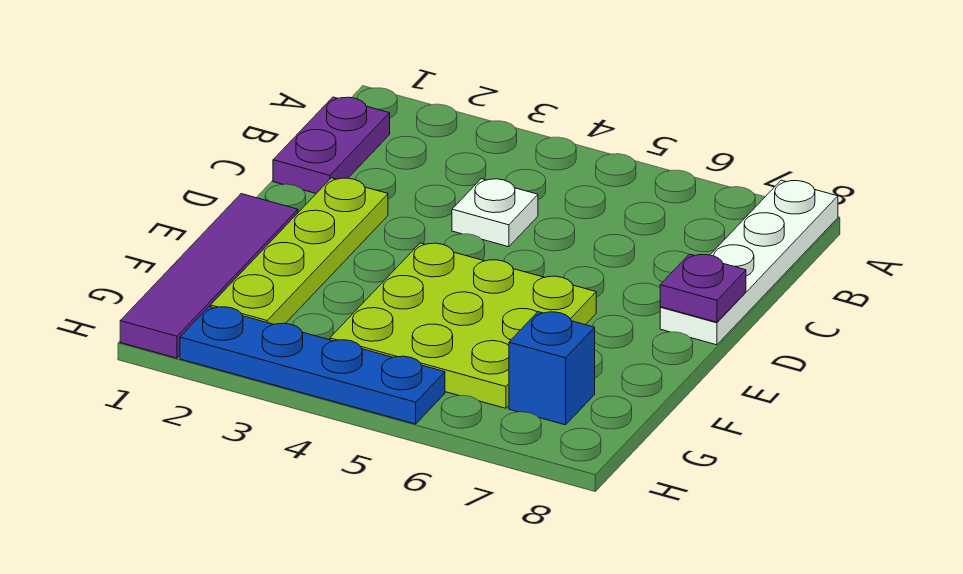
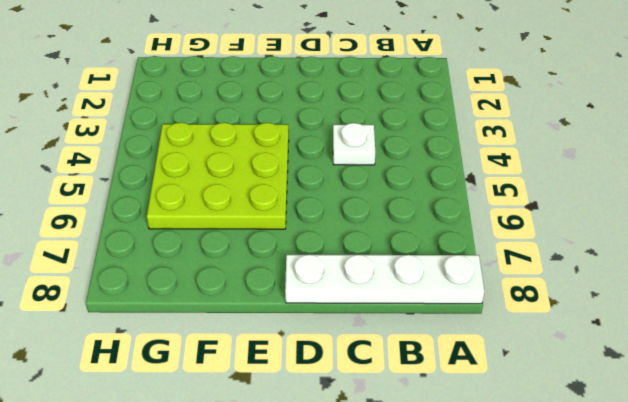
none -> purple 1x2 plate [273,97,390,193]
none -> lime 1x4 plate [211,178,388,324]

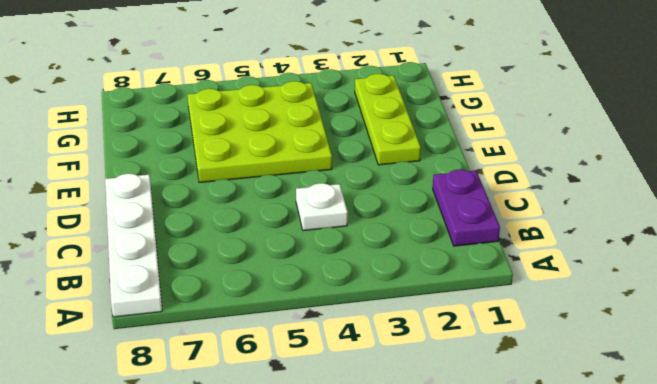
lime 1x3 plate [355,74,421,165] -> lime 1x4 plate [211,178,388,324]
none -> purple 1x4 tile [120,194,298,358]
none -> blue 1x1 brick [509,312,595,425]

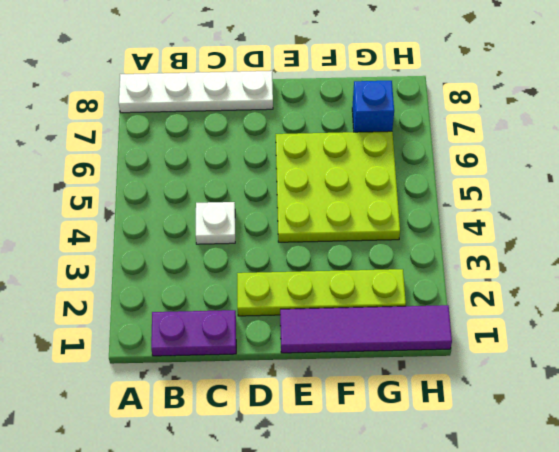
none -> blue 1x4 plate [180,307,445,424]
none -> purple 1x1 plate [660,254,746,322]

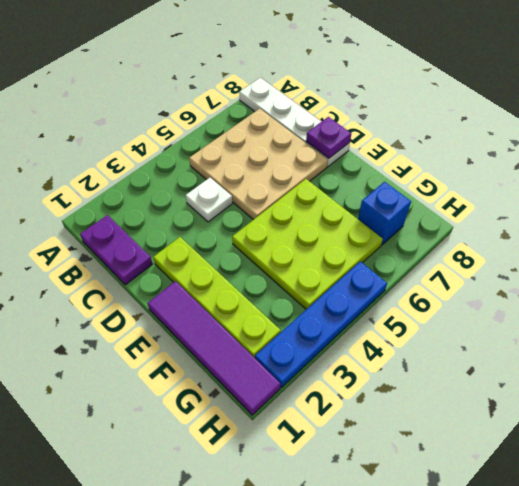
tan 3x3 plate [189,109,328,220] -> none

